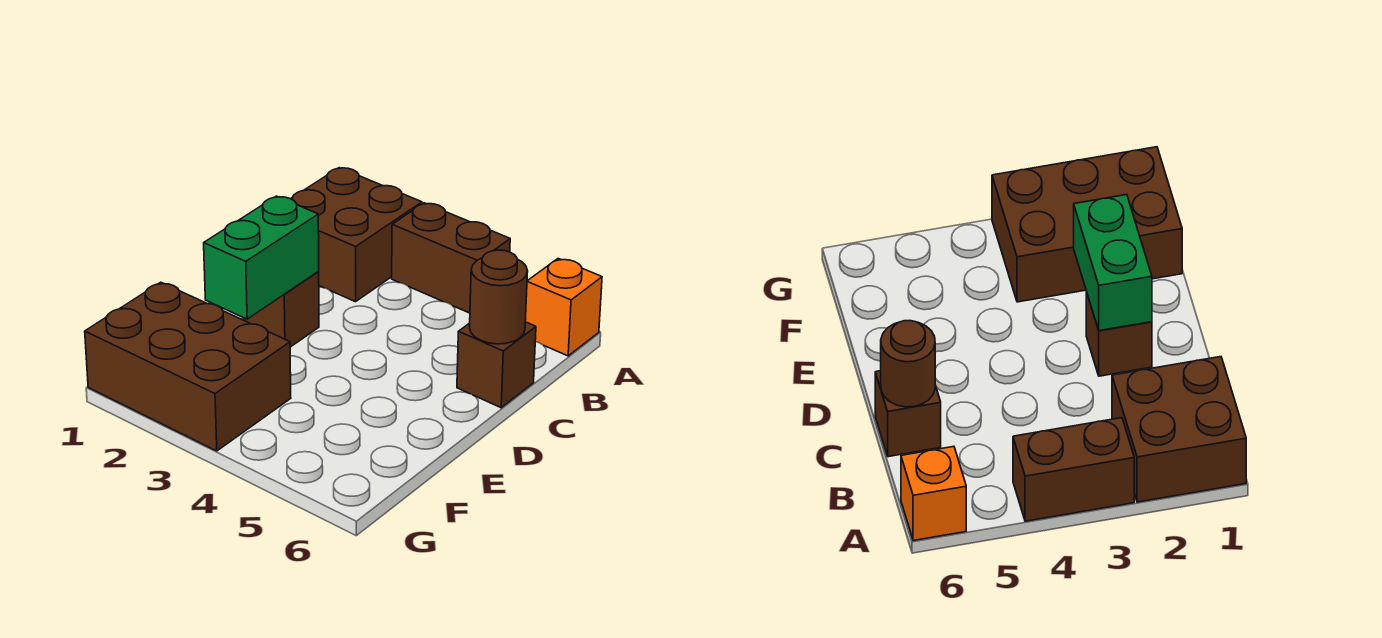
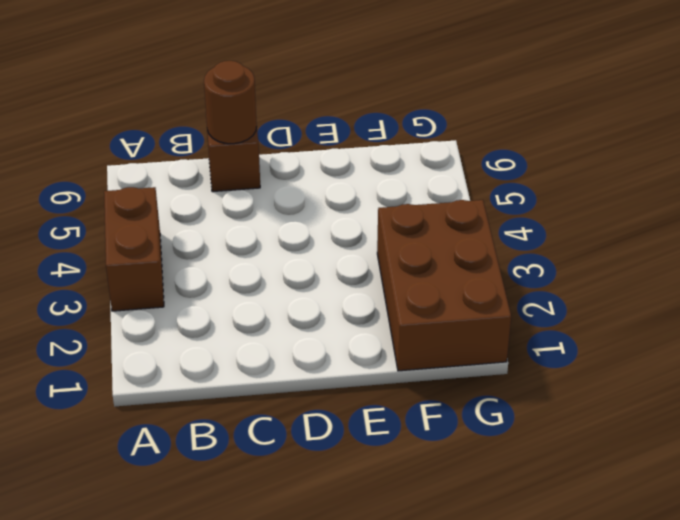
none -> brown 2x2 brick [291,168,422,302]
none -> orange 1x1 brick [525,259,602,356]

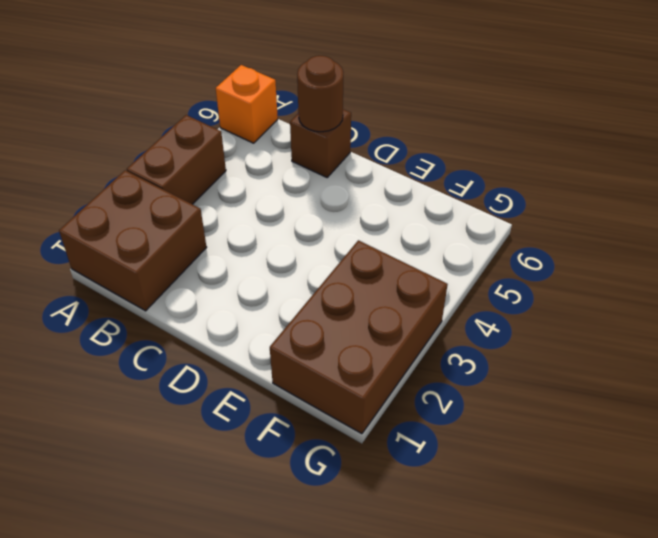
none -> brown 1x1 brick [244,272,319,347]
none -> green 1x2 brick [204,196,319,319]

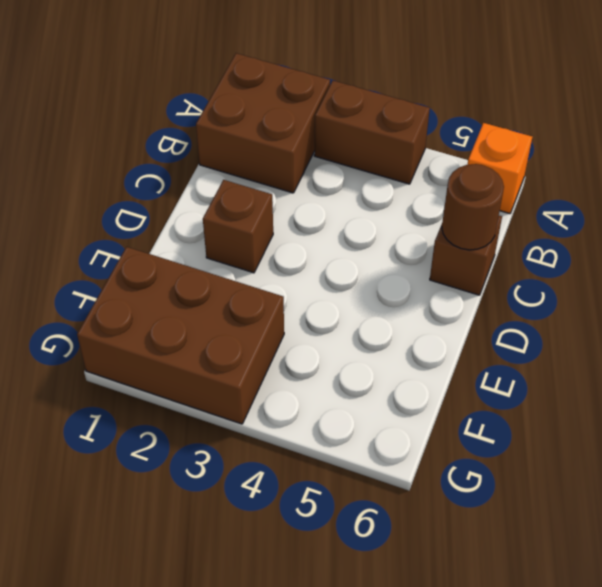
none -> green 1x2 brick [204,196,319,319]

